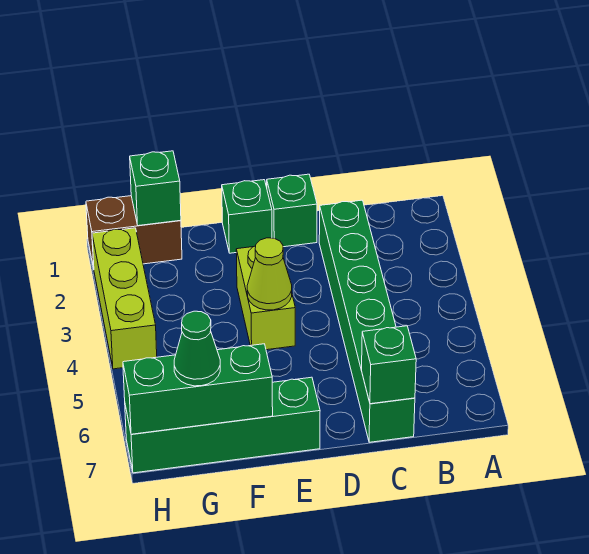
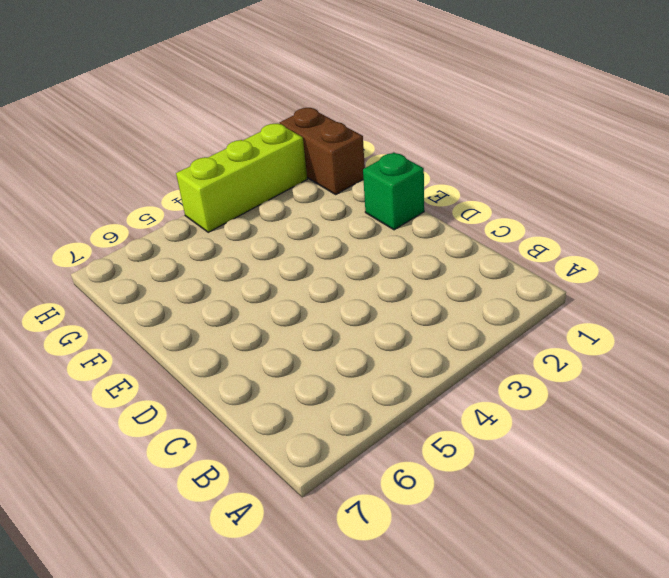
none -> green 1x6 brick [319,200,415,442]
none -> green 1x1 brick [267,174,317,247]
none -> lime 1x2 brick [236,246,295,350]

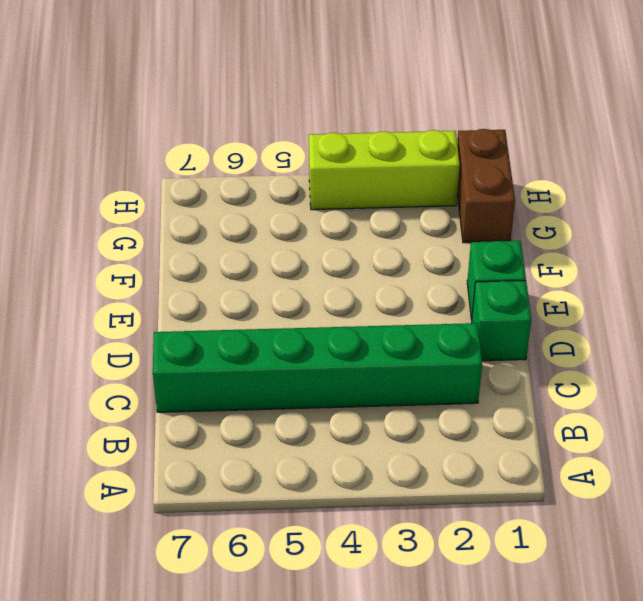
none -> lime 1x2 brick [236,246,295,350]
none -> green 1x4 brick [125,377,320,473]
none -> green 1x1 brick [362,326,416,404]

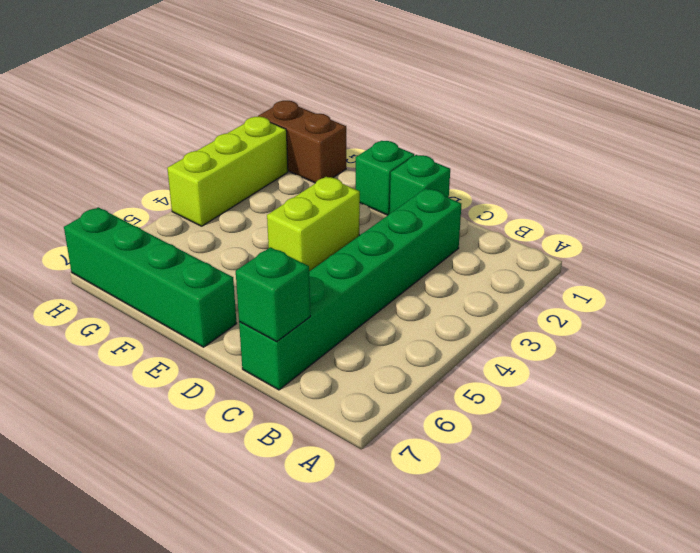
none -> lime 1x1 cone [247,238,292,310]
none -> green 1x3 brick [123,344,273,434]
none -> green 1x1 brick [130,151,181,226]

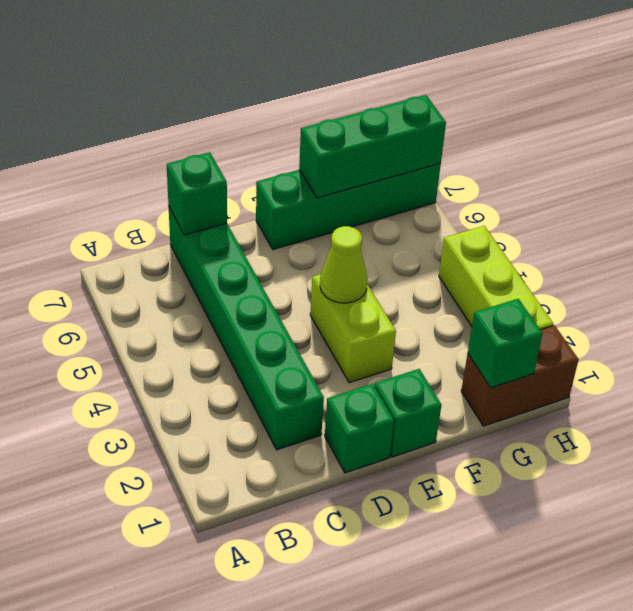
none -> green 1x1 cone [174,311,220,386]

